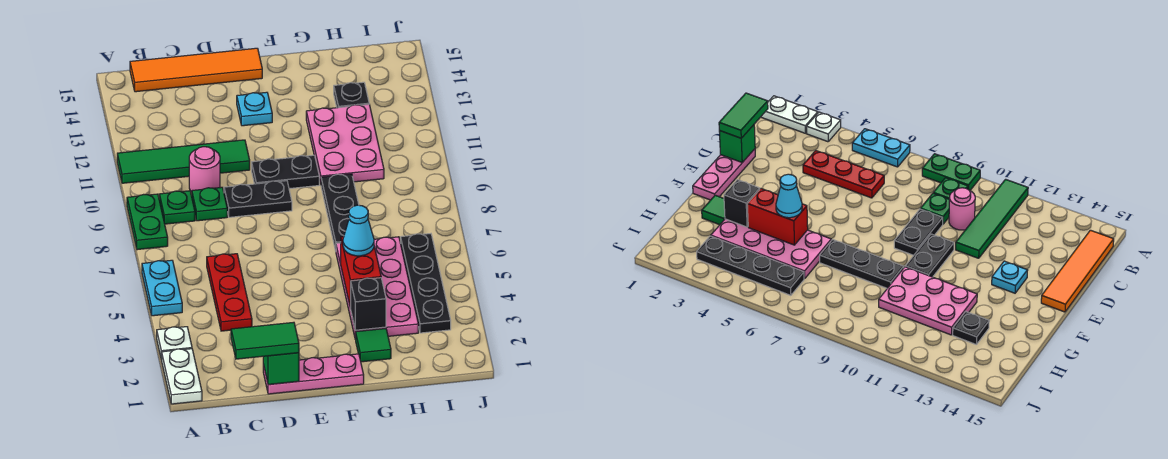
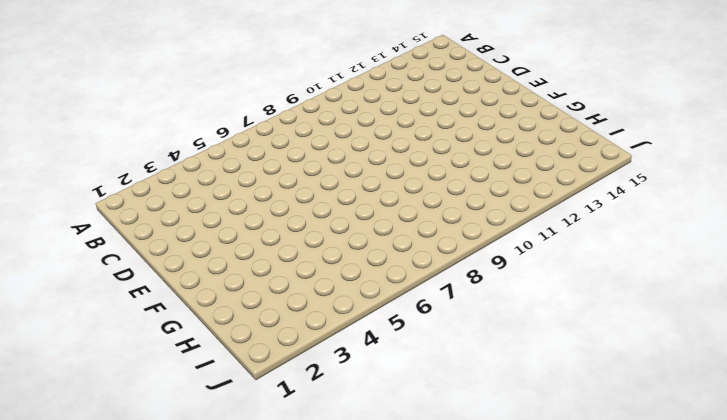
none -> white 1x2 plate [162,349,202,404]
none -> white 1x1 plate [157,327,192,360]
none -> cyan 1x2 plate [142,260,182,316]

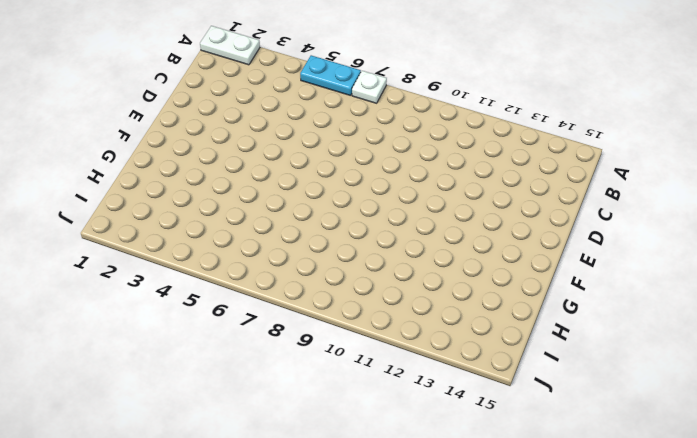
white 1x1 plate [352,71,387,103] -> white 1x1 plate moved to [157,327,192,360]
none -> green 1x2 plate [127,194,168,250]
none -> green 1x4 tile [117,140,250,183]
none -> green 1x1 plate [159,191,195,224]

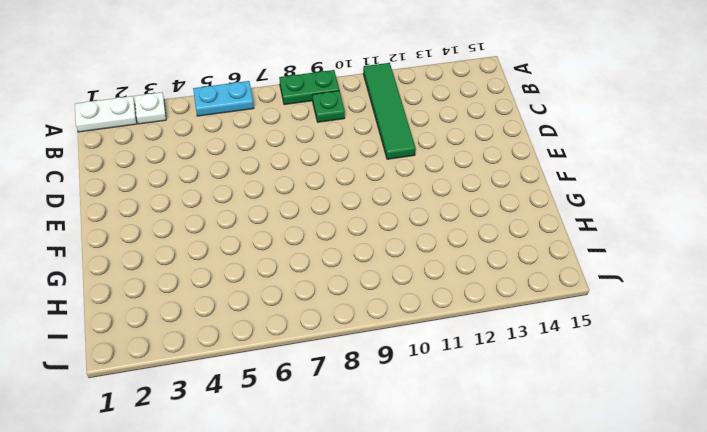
none -> orange 1x4 tile [130,48,262,92]
none -> red 1x3 plate [207,254,252,331]
none -> green 1x1 plate [192,187,227,221]

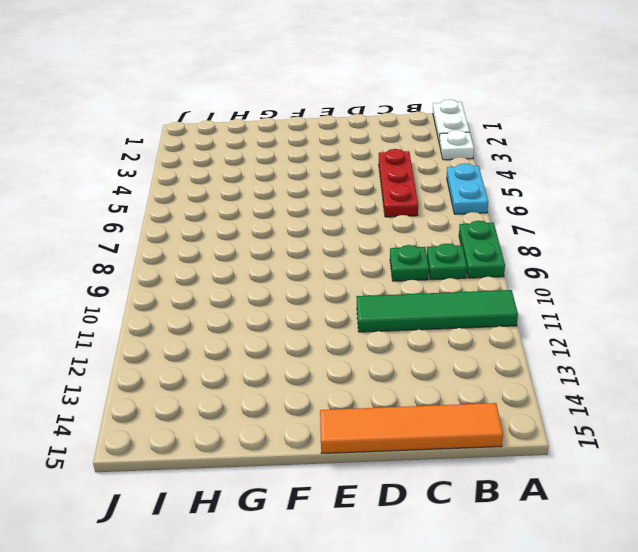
none -> pink 1x1 round brick [189,147,220,192]
none -> pink 1x3 plate [263,354,364,394]
none -> black 1x2 plate [224,181,292,217]

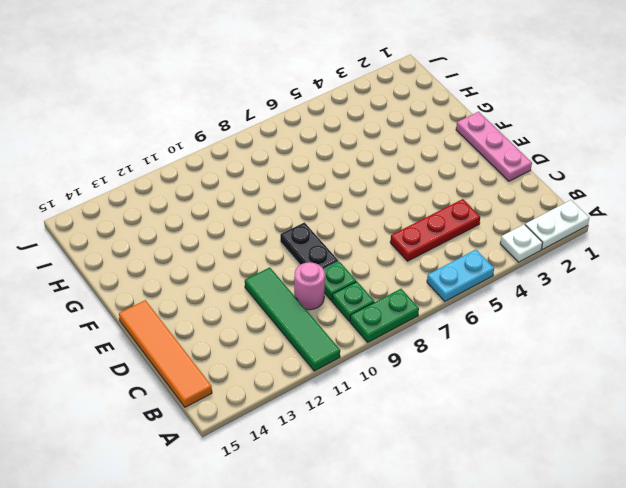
none -> black 1x2 plate [252,155,319,189]
none -> cyan 1x1 plate [237,92,272,126]
none -> green 1x1 tile [355,329,391,362]

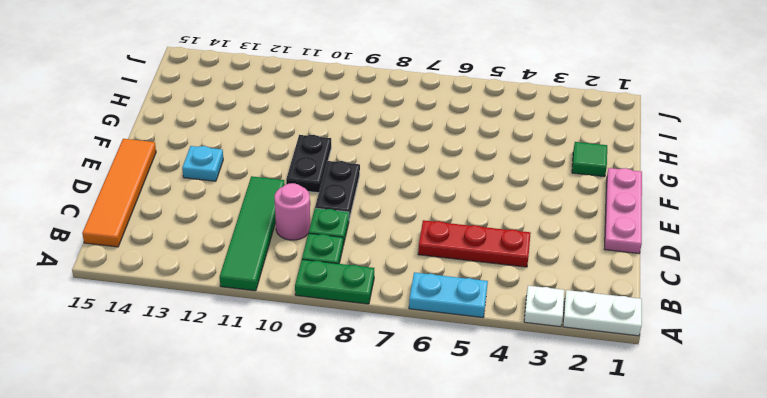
none -> pink 2x4 plate [336,237,418,339]
none -> black 1x3 plate [321,174,359,251]
none -> pink 2x3 plate [306,104,384,184]

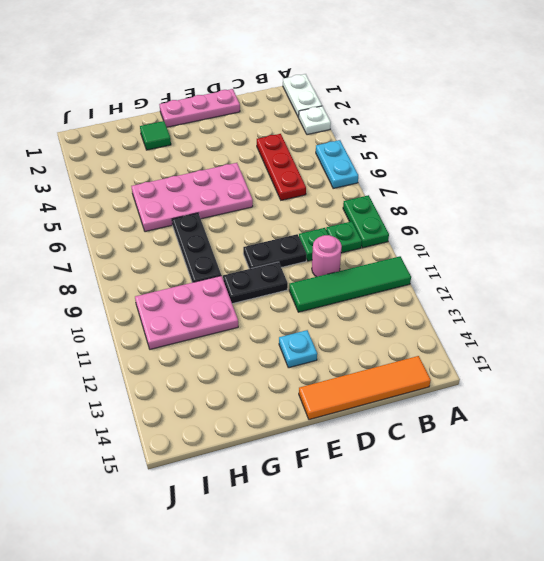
pink 2x4 plate [131,163,253,232] -> pink 2x4 plate turned to [336,237,418,339]
pink 2x3 plate [135,276,238,349] -> pink 2x3 plate turned to [306,104,384,184]
none -> black 1x1 plate [334,82,369,108]
none -> black 1x4 plate [401,234,451,333]
none -> green 1x1 brick [263,353,299,385]

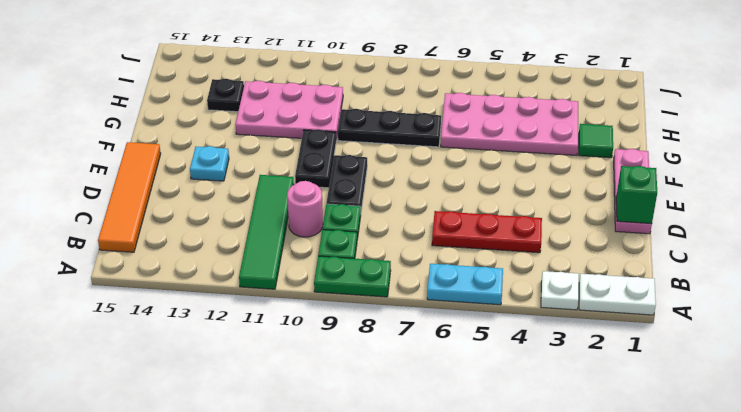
none -> black 1x4 plate [401,234,451,333]
none -> black 1x1 brick [350,278,386,330]
none -> red 1x2 brick [341,236,381,308]

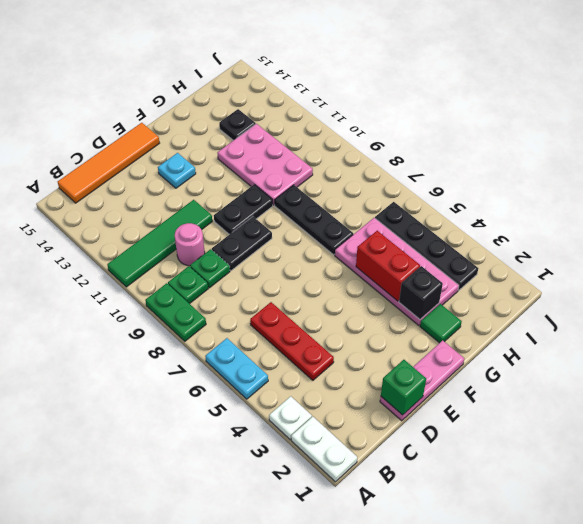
none -> green 1x2 tile [231,322,299,359]
none -> cyan 1x1 cone [343,205,374,256]

